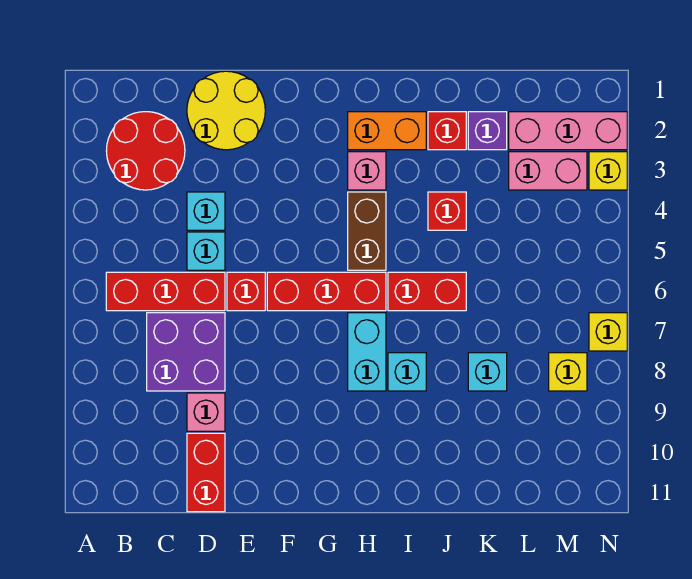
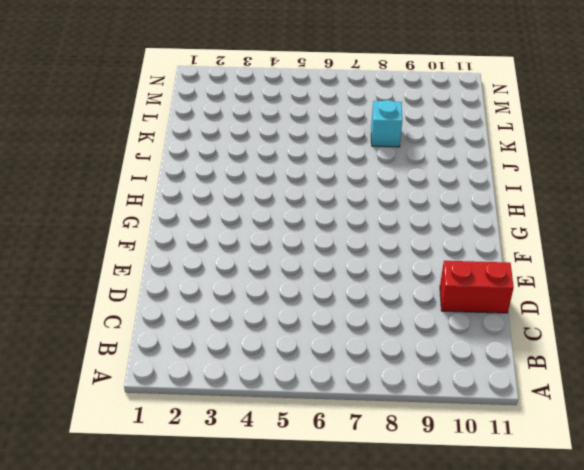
none -> red 2x2 round brick [106,112,185,190]
none -> red 1x3 brick [106,272,225,311]
none -> purple 2x2 brick [147,313,225,391]

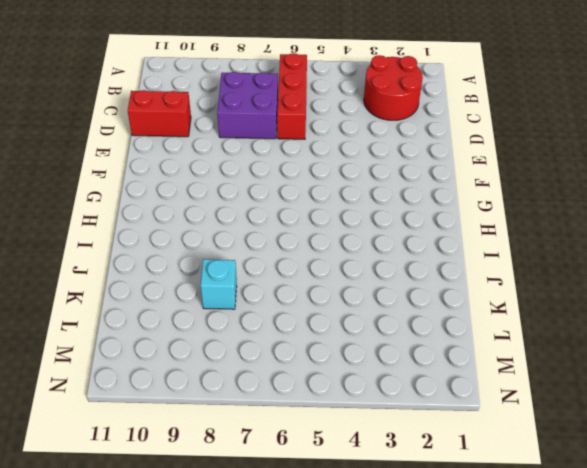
none -> yellow 2x2 round brick [187,71,265,150]
none -> cyan 1x1 brick [187,192,225,230]
none -> cyan 1x1 brick [187,232,225,270]

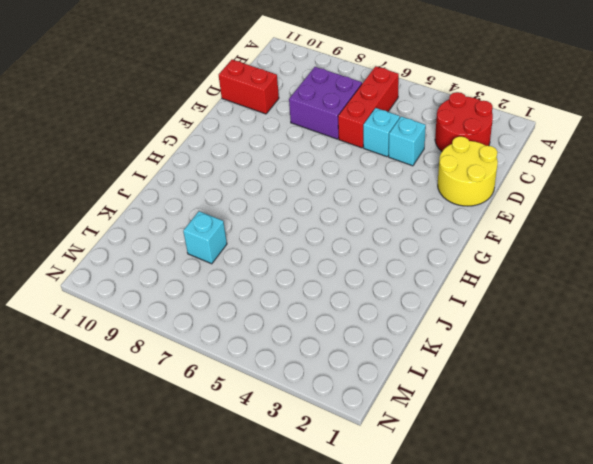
none -> pink 1x1 brick [187,393,225,431]
none -> red 1x1 brick [227,272,265,311]
none -> red 1x3 brick [267,272,386,311]

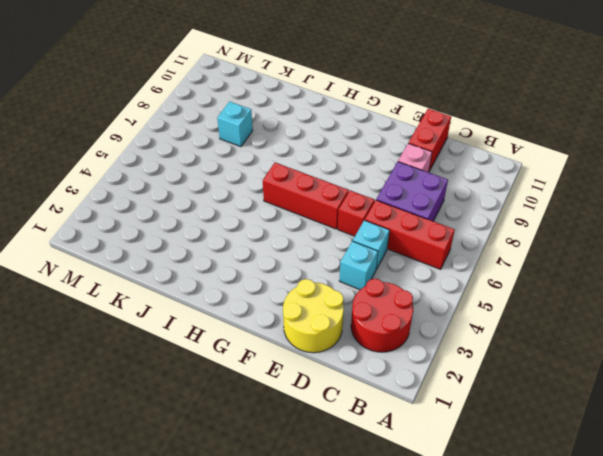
none -> orange 1x2 brick [348,112,426,150]
none -> pink 1x1 brick [348,152,386,190]
none -> brown 1x2 brick [348,192,386,270]

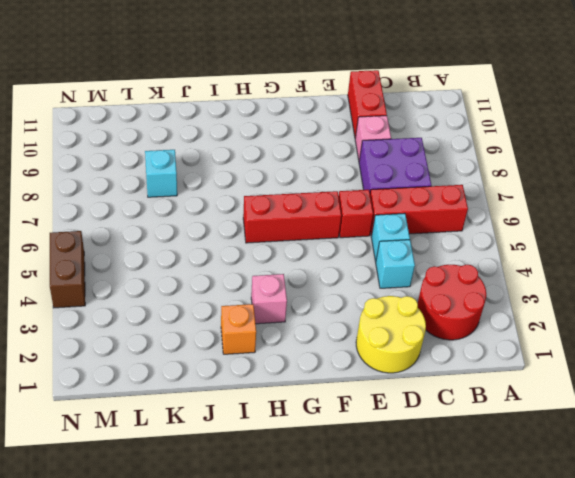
orange 1x1 brick [221,304,256,354] -> orange 1x2 brick [348,112,426,150]
brown 1x2 brick [50,231,85,308] -> brown 1x2 brick moved to [348,192,386,270]
none -> cyan 1x2 brick [348,313,386,391]
none -> red 1x2 brick [388,272,466,311]
none -> cyan 1x1 brick [388,353,426,391]

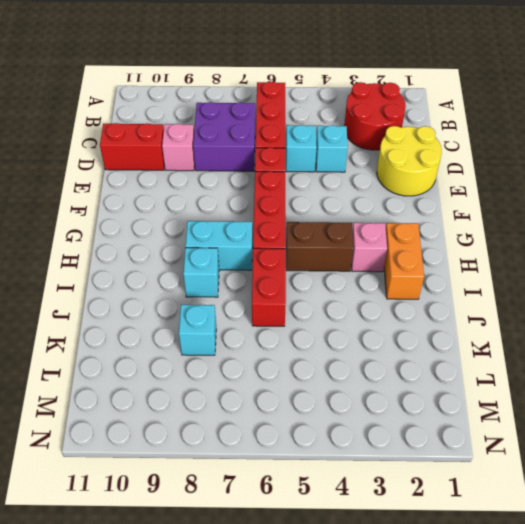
none -> red 1x1 brick [428,112,466,150]
none -> red 1x1 brick [428,192,466,230]
none -> purple 1x1 brick [468,112,507,150]

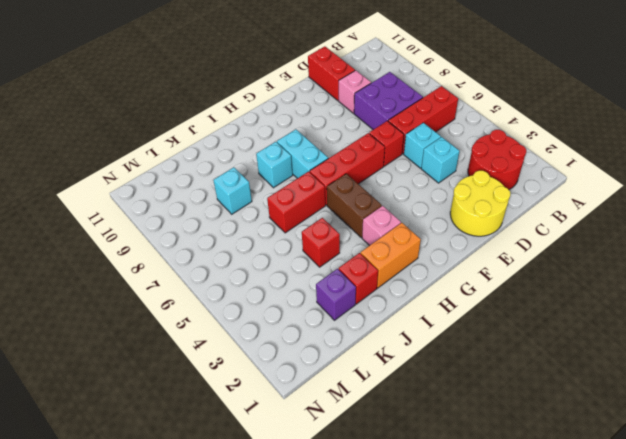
none -> pink 1x3 brick [509,112,627,150]
none -> pink 1x2 brick [509,152,587,190]
none -> yellow 1x1 brick [549,353,587,391]

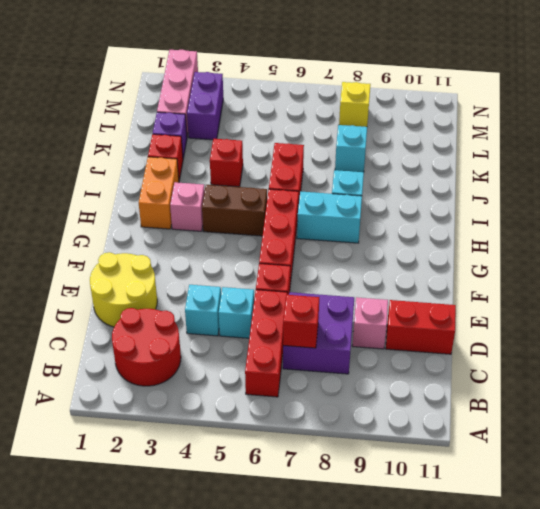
red 1x1 brick [283,294,319,348] -> none
purple 1x2 brick [187,72,223,140] -> pink 1x2 brick [509,152,587,190]
none -> yellow 1x1 brick [589,152,627,190]
none -> yellow 1x1 brick [589,313,627,351]

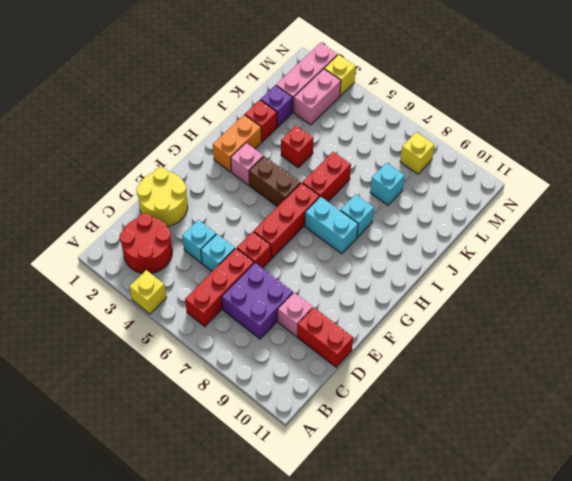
yellow 1x1 brick [130,270,166,314] -> yellow 1x1 brick moved to [589,313,627,351]

